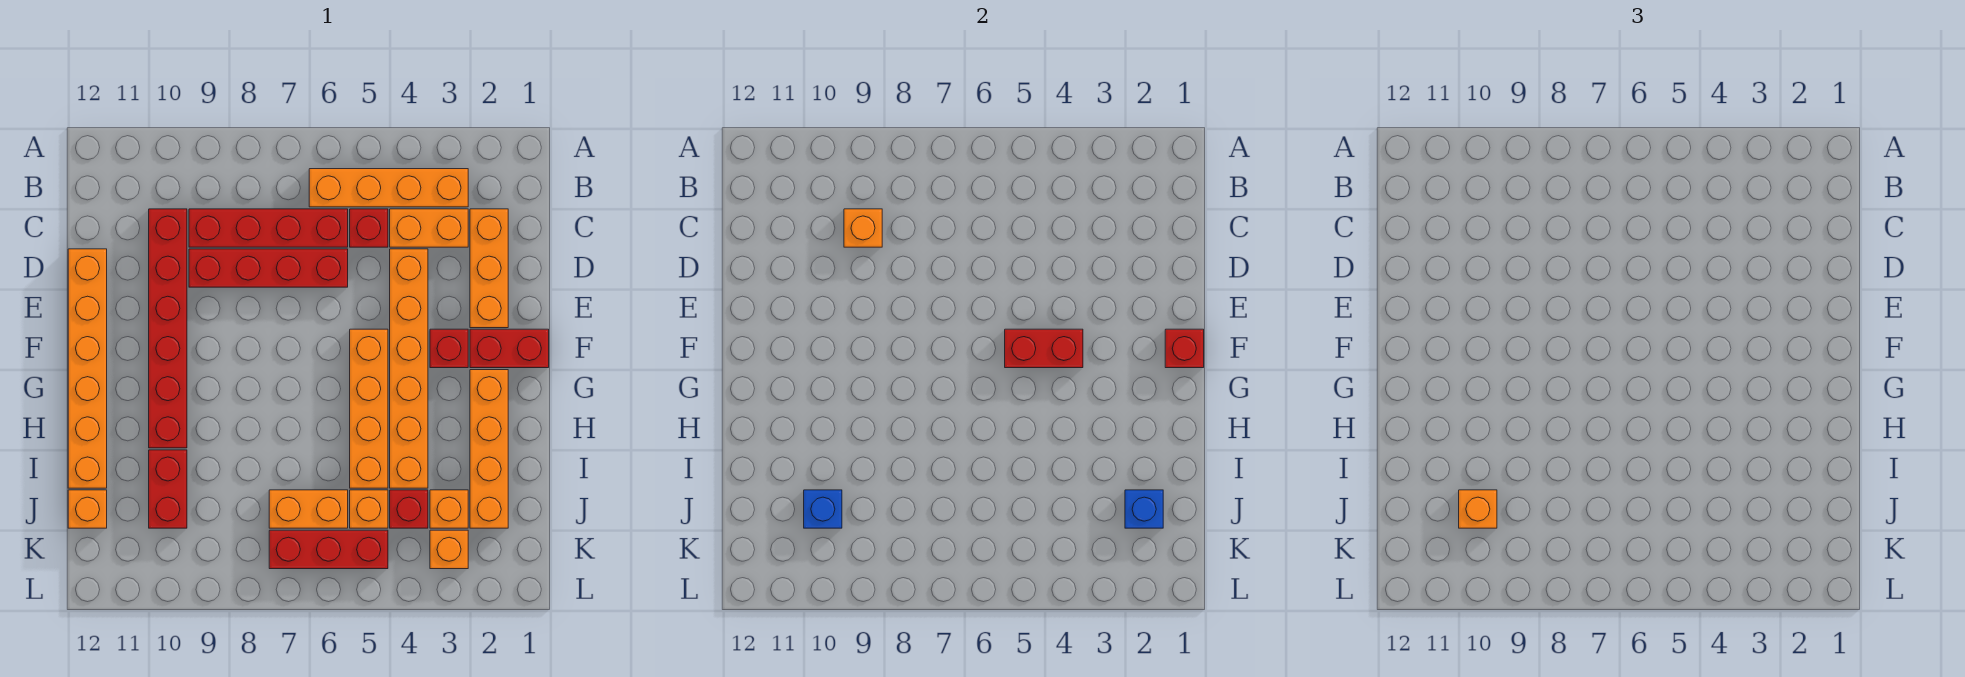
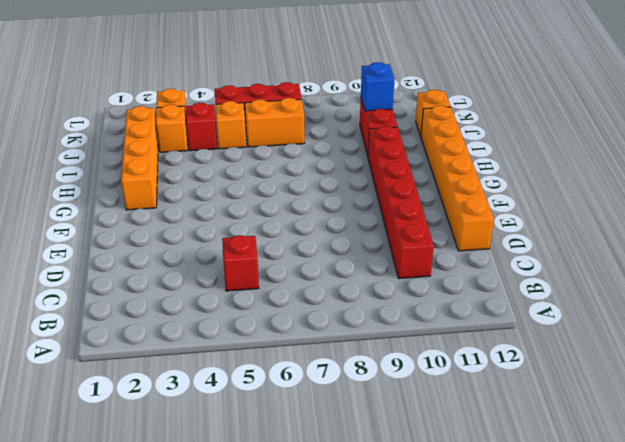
none -> orange 1x4 brick [309,169,468,207]
none -> orange 1x3 brick [470,209,508,328]
none -> orange 1x2 brick [390,209,468,247]

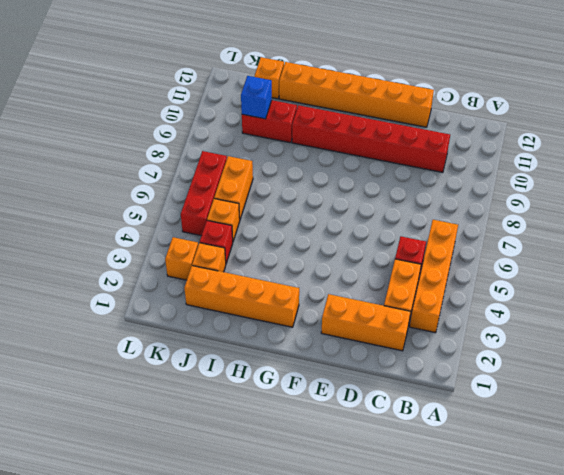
none -> red 1x4 brick [189,209,348,247]
none -> orange 1x6 brick [390,249,428,488]
none -> red 1x4 brick [189,249,348,287]

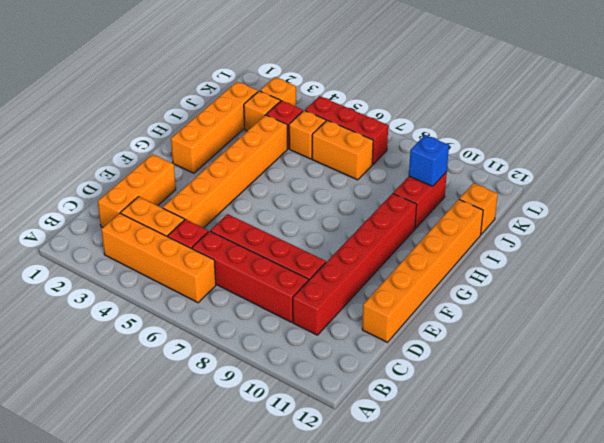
none -> red 1x2 brick [470,329,549,368]
none -> red 1x1 brick [430,329,468,368]
none -> orange 1x4 brick [350,329,388,488]

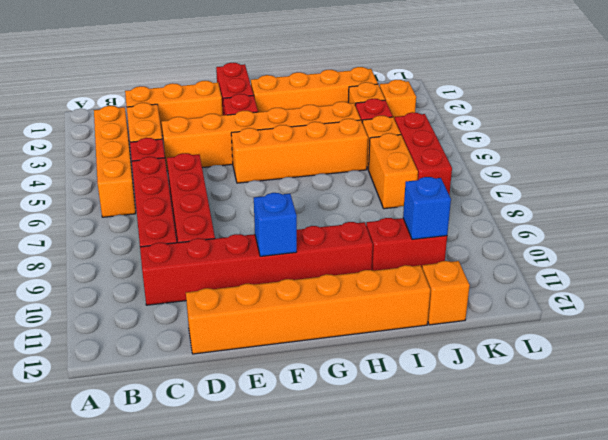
blue 1x1 brick [254,193,297,256] -> blue 1x1 brick moved to [1125,490,1163,528]
none -> orange 1x1 brick [844,209,882,247]
none -> red 1x1 brick [1165,329,1204,368]
none -> red 1x2 brick [1005,329,1083,368]

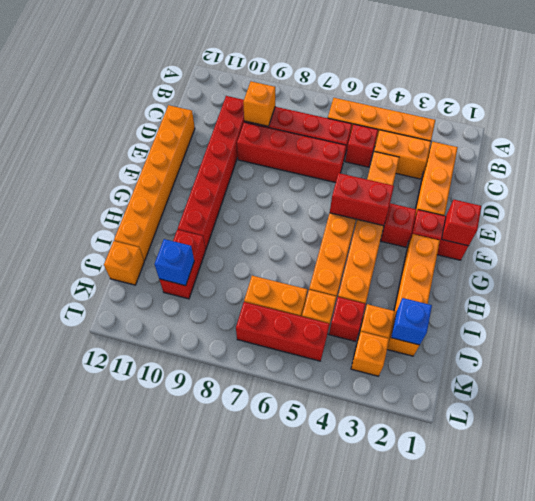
none -> orange 1x1 brick [1459,490,1497,528]

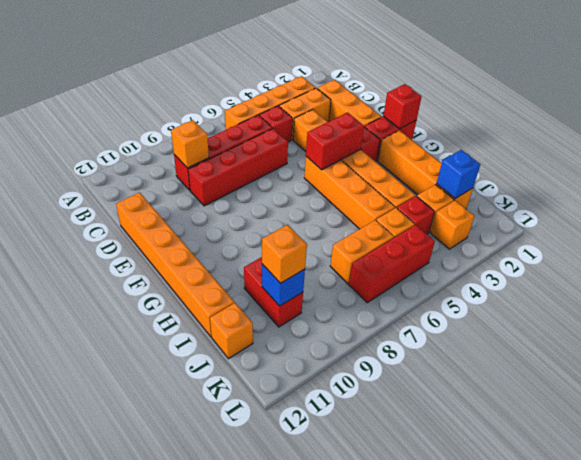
none -> red 1x6 brick [149,209,187,448]

